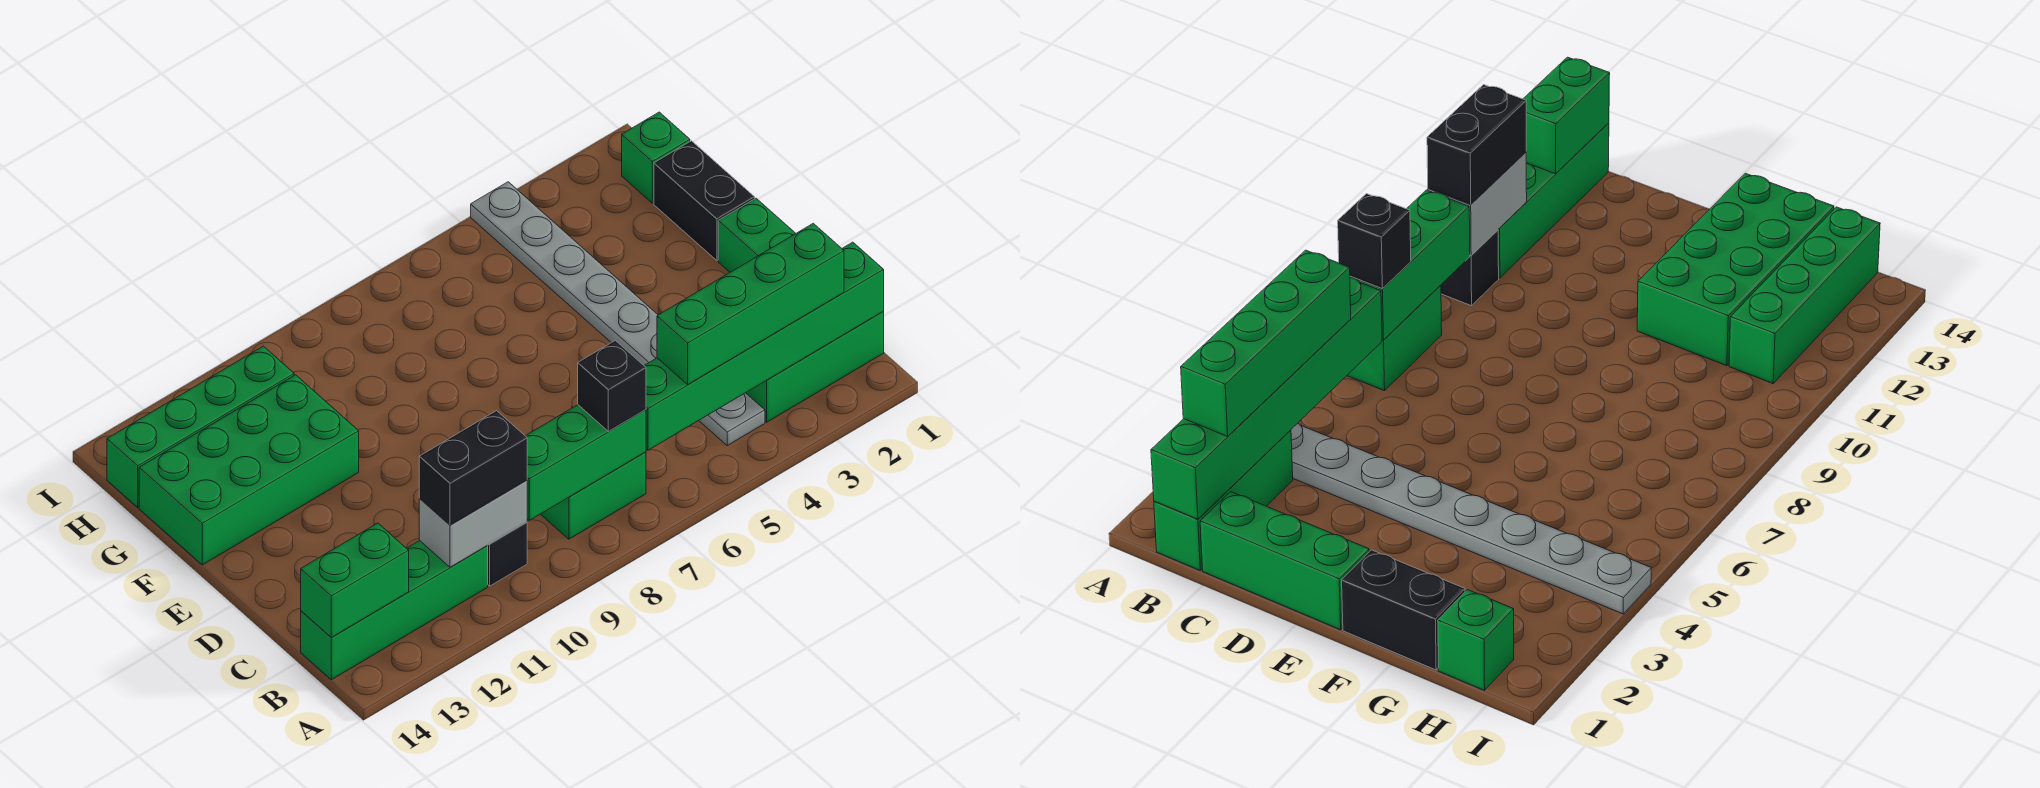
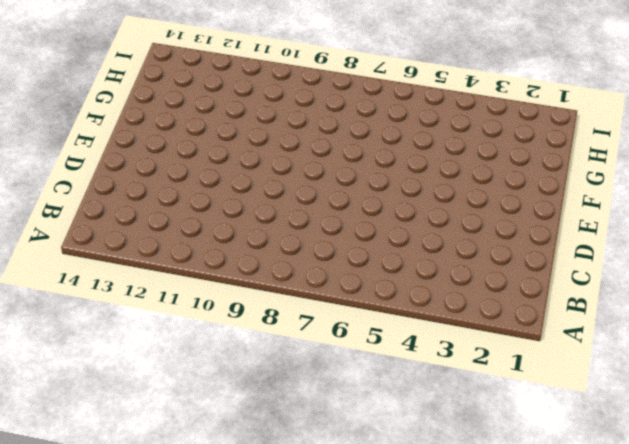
none -> green 1x3 brick [746,312,884,422]
none -> grey 1x8 plate [471,182,765,445]
none -> green 1x2 brick [541,452,646,539]

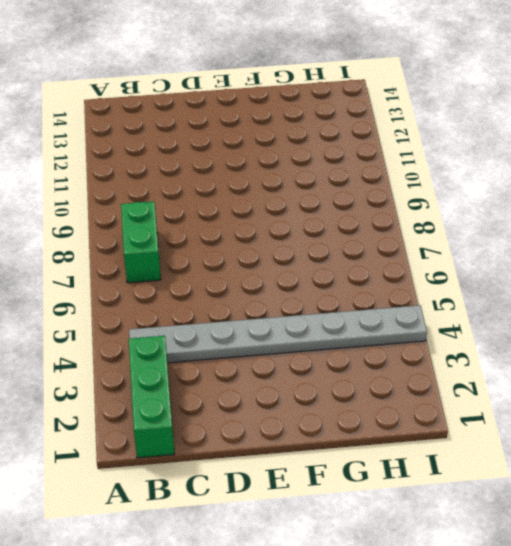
none -> black 1x1 brick [488,522,527,586]
none -> green 1x4 brick [301,541,488,680]
none -> green 1x3 brick [718,198,796,272]

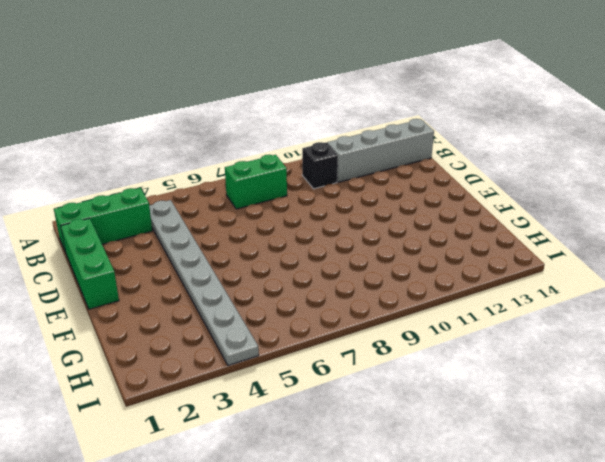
grey 1x4 brick [327,119,434,182] -> green 1x4 brick [301,541,488,680]
none -> black 1x2 brick [654,141,755,260]
none -> green 2x4 brick [139,375,359,565]
none -> green 1x1 brick [622,112,690,203]

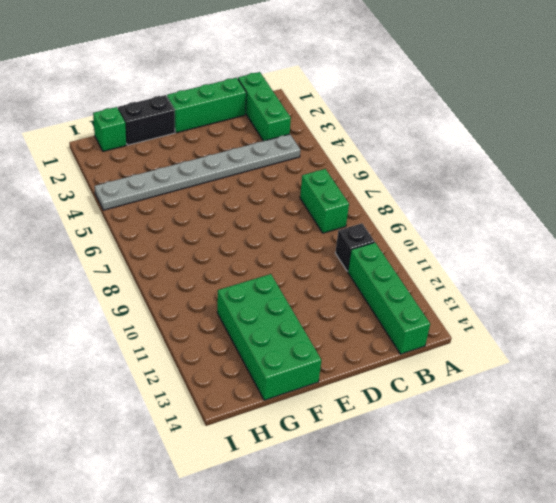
none -> green 1x4 brick [107,346,294,507]
none -> green 1x6 brick [644,242,884,450]
none -> green 1x3 brick [526,405,646,520]

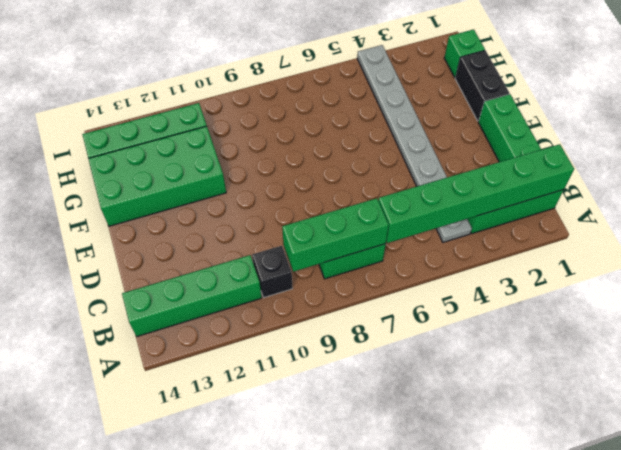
none -> grey 1x2 brick [419,480,527,567]
none -> green 1x2 brick [301,523,409,637]
none -> green 1x4 brick [657,223,844,384]

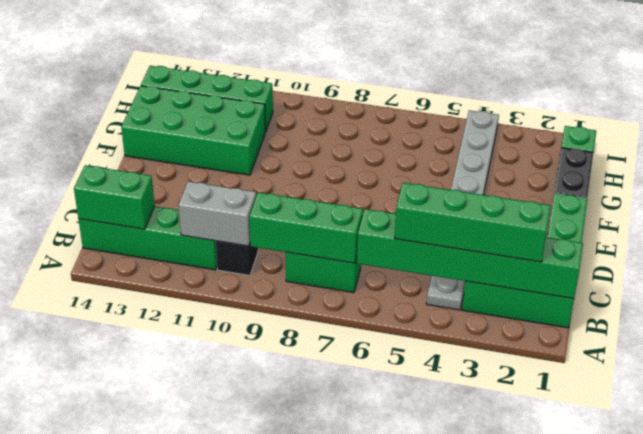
none -> black 1x1 brick [578,340,646,431]
none -> black 1x2 brick [419,411,527,525]

